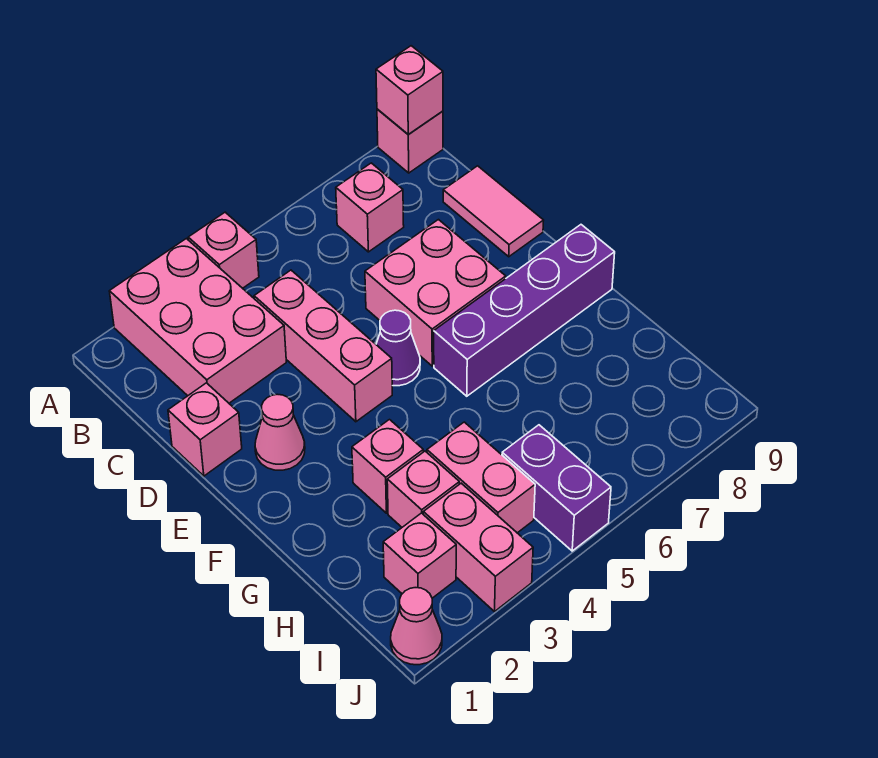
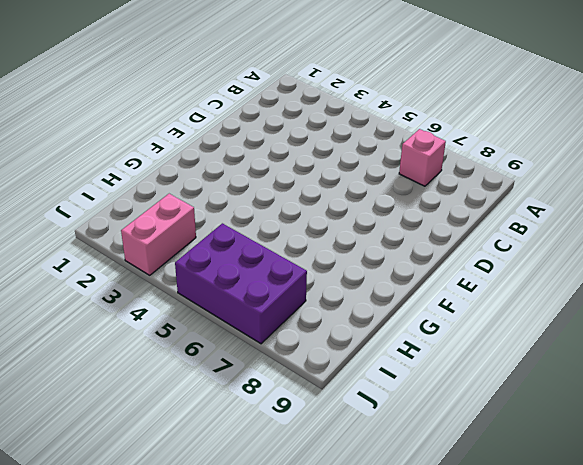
purple 2x3 brick [175,223,307,344] -> purple 1x2 brick [502,425,611,551]
none -> pink 2x3 brick [109,239,286,403]
none -> pink 1x1 brick [188,212,259,288]
none -> pink 1x1 brick [377,109,443,173]

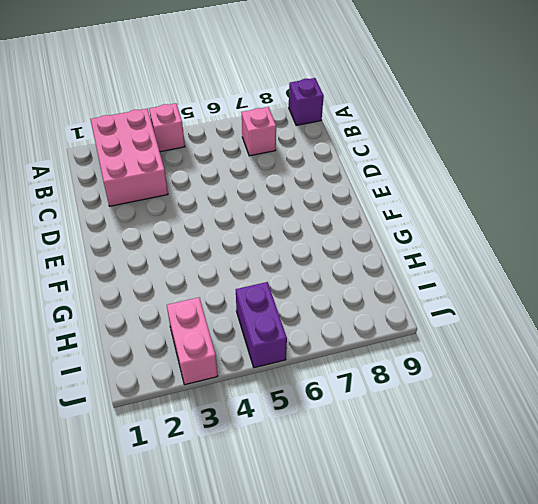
purple 1x1 brick [289,78,324,125] -> pink 1x1 brick [377,109,443,173]
none -> pink 1x3 brick [254,270,392,422]
none -> pink 1x2 tile [443,166,544,257]
none -> pink 1x1 brick [168,383,242,476]

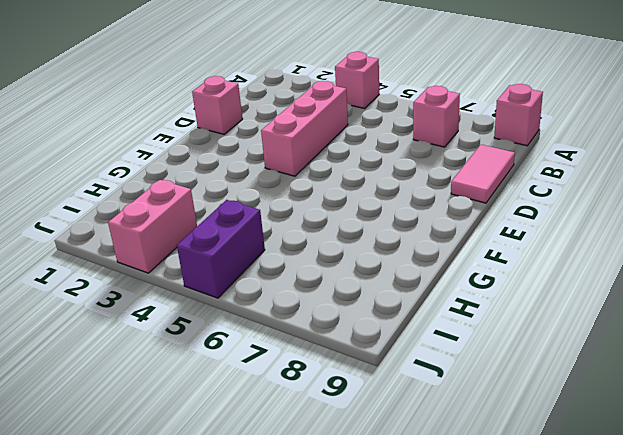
none -> pink 2x3 brick [109,239,286,403]
none -> pink 2x2 brick [365,220,506,366]
none -> pink 1x1 cone [255,394,305,470]

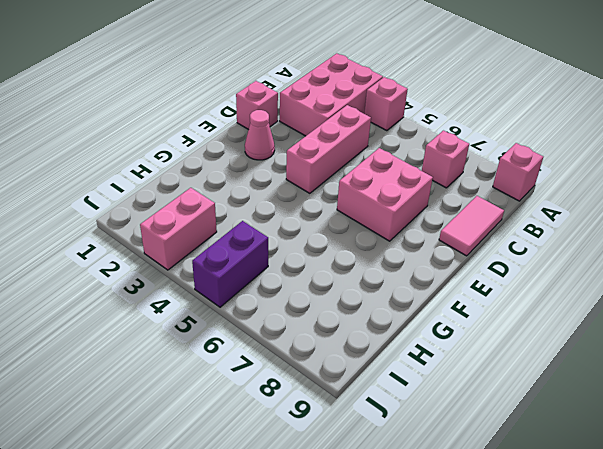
none -> purple 1x1 cone [376,310,420,386]
none -> purple 1x4 brick [434,225,615,396]
none -> pink 1x1 brick [352,420,423,513]

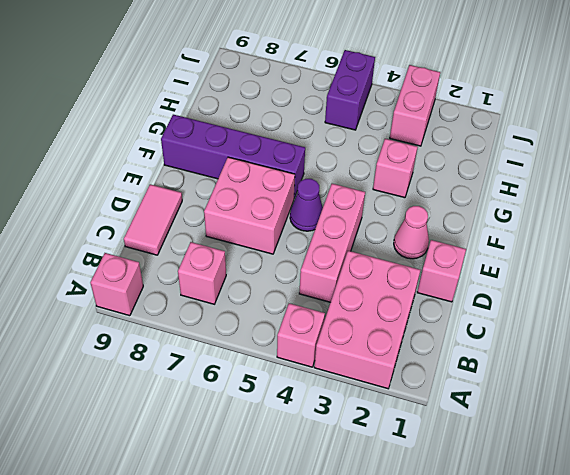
none -> pink 1x1 brick [387,451,459,527]
none -> pink 1x2 brick [427,422,535,533]
none -> pink 1x1 brick [383,513,456,598]

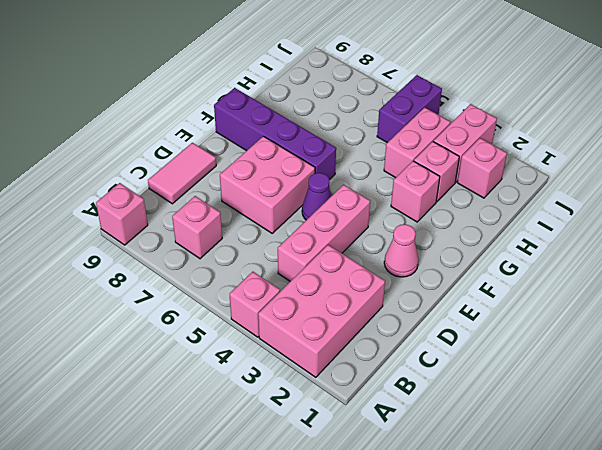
none -> pink 1x1 brick [168,383,242,476]
none -> pink 1x1 cone [391,588,442,665]
none -> pink 1x1 brick [376,46,443,134]

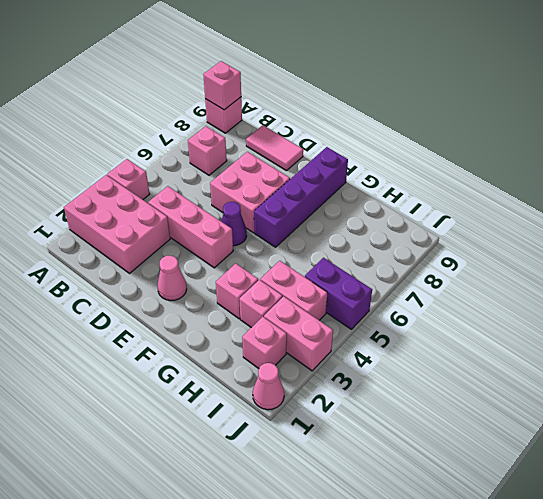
none -> pink 1x1 brick [168,383,242,476]

